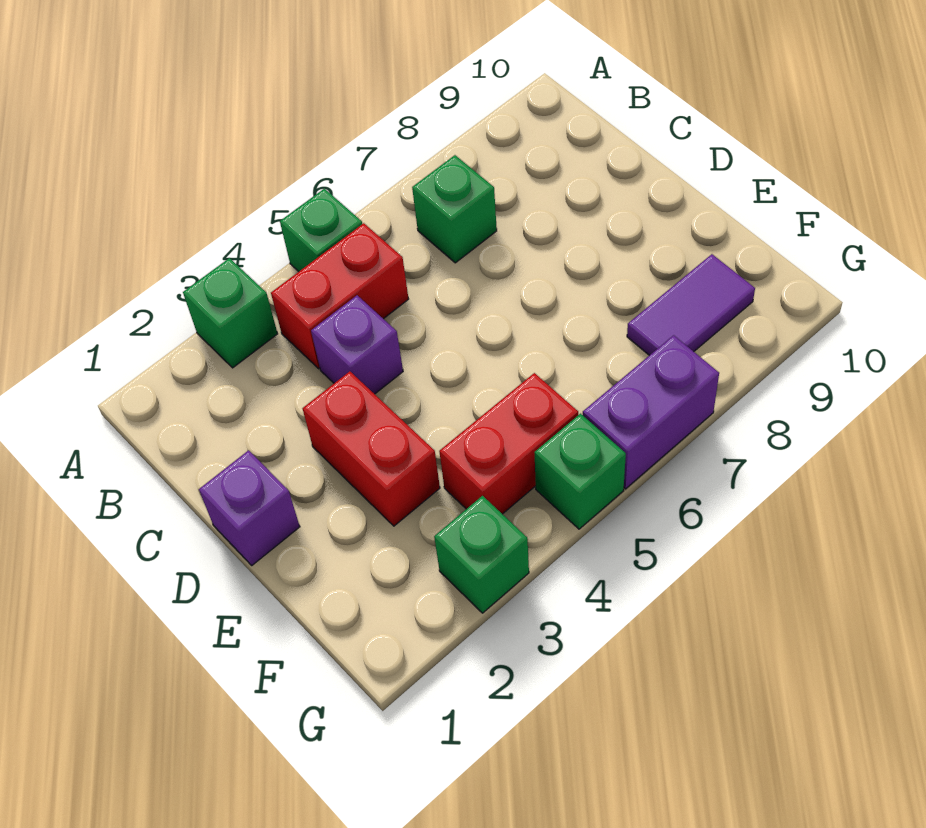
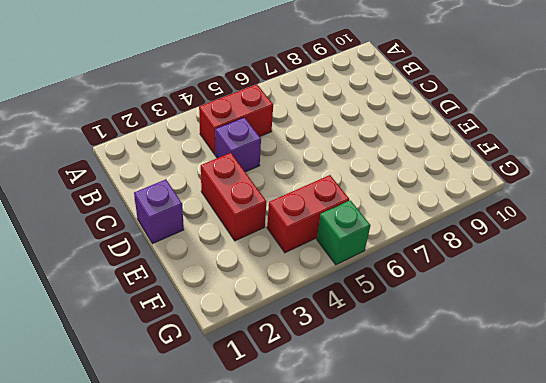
none -> green 1x1 brick [183,258,278,368]
none -> green 1x1 brick [280,189,362,272]
none -> green 1x1 brick [412,155,497,263]

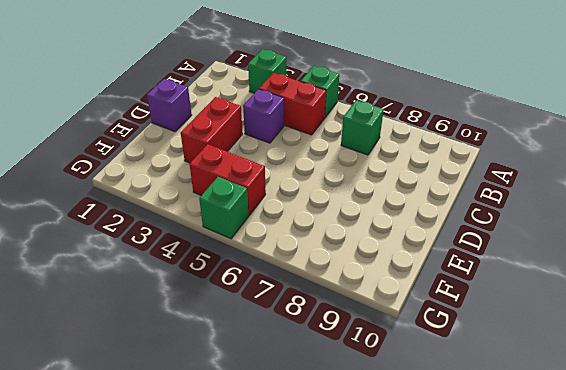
none -> purple 1x2 tile [627,254,755,355]
none -> green 1x1 brick [434,496,529,613]
none -> purple 1x2 brick [583,335,719,489]

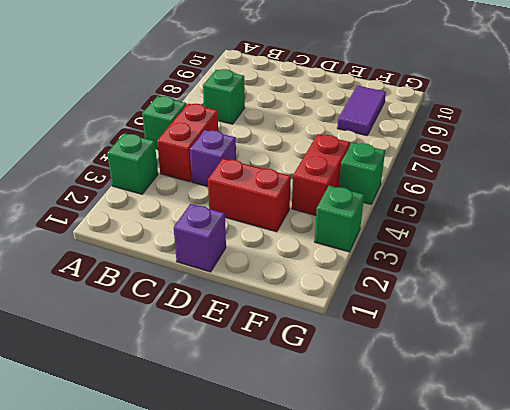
none -> purple 1x2 brick [583,335,719,489]

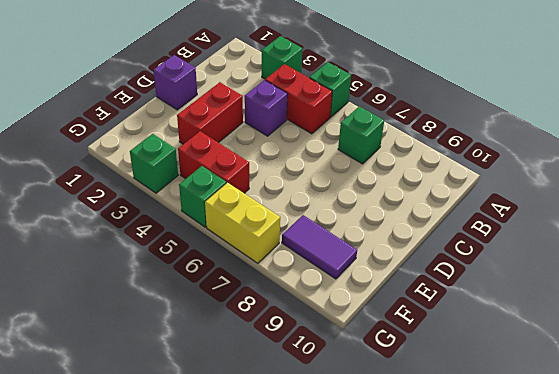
yellow 1x2 brick [205,183,280,263] -> purple 1x2 brick [583,335,719,489]

